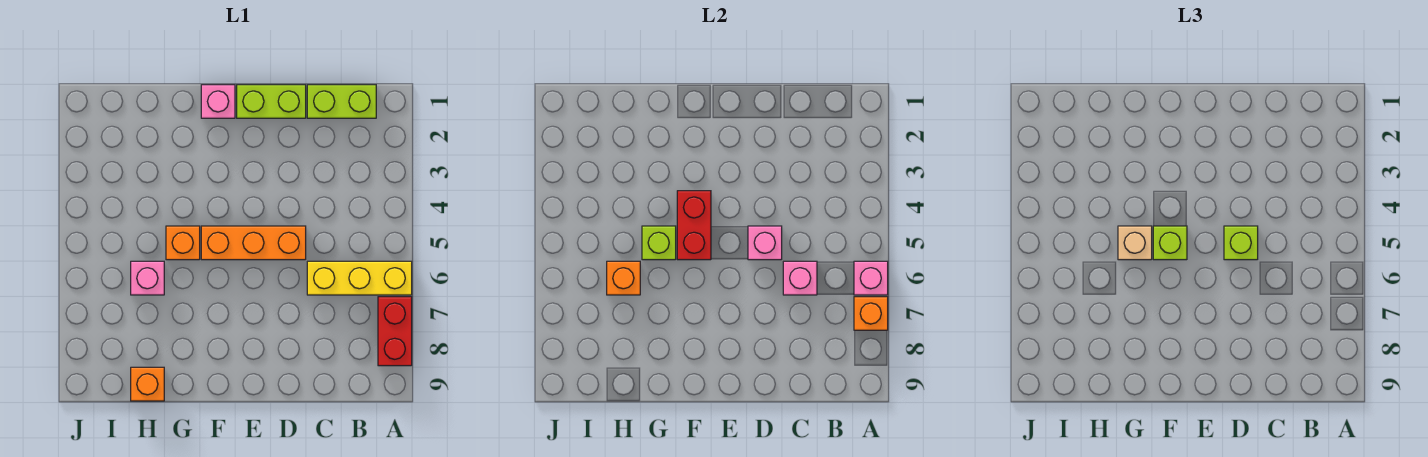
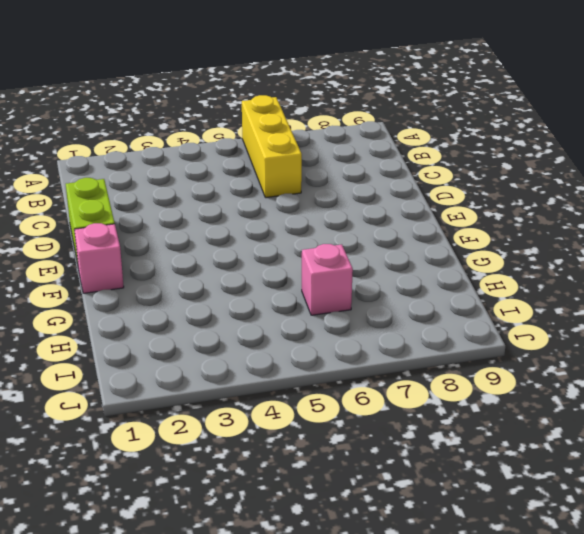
none -> red 1x2 brick [378,297,412,366]
none -> lime 1x2 brick [307,85,376,118]
none -> orange 1x3 brick [201,226,306,260]

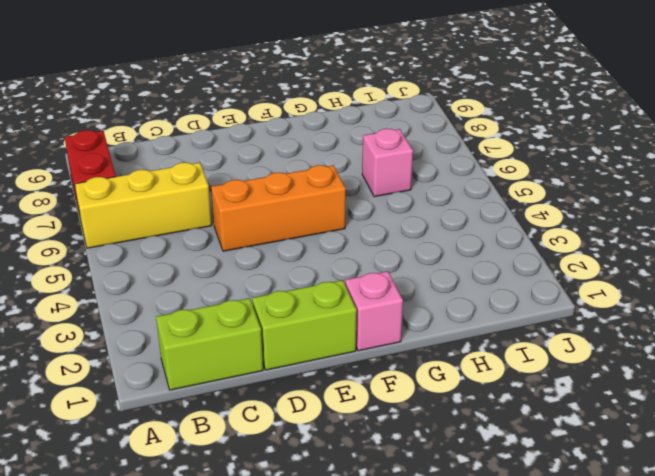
none -> orange 1x1 brick [166,226,200,260]
none -> orange 1x1 brick [131,367,164,401]
none -> pink 1x1 brick [854,261,888,295]

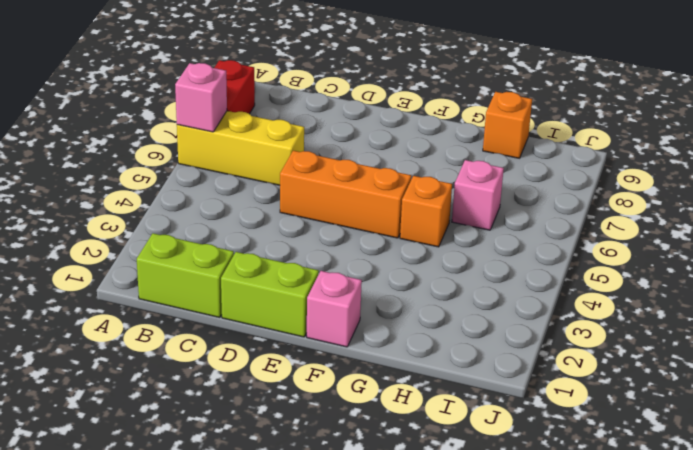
none -> orange 1x1 brick [854,297,888,330]
none -> pink 1x1 brick [783,261,817,295]
none -> pink 1x1 brick [748,226,782,260]

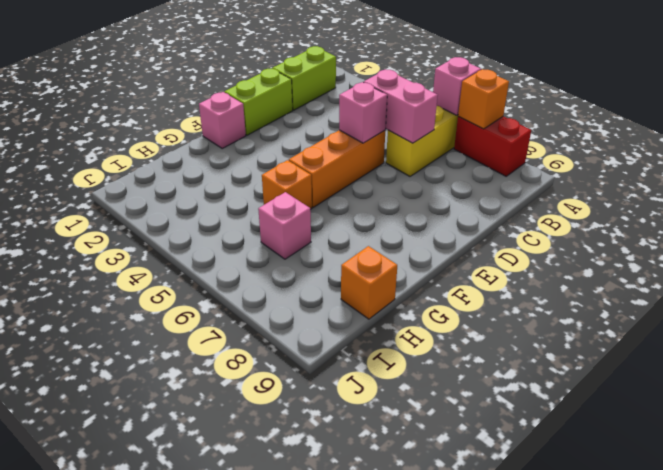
pink 1x2 brick [364,70,438,143] -> pink 1x1 brick [783,261,817,295]
none -> red 1x2 brick [677,191,711,260]
none -> lime 1x1 brick [642,226,676,260]
none -> orange 1x1 brick [607,261,640,295]

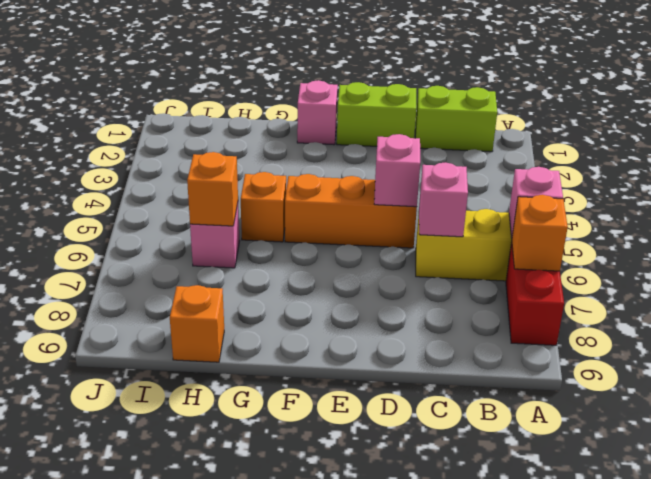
none -> red 1x2 brick [677,191,711,260]
none -> lime 1x1 brick [642,226,676,260]
none -> lime 1x1 brick [1224,226,1258,260]

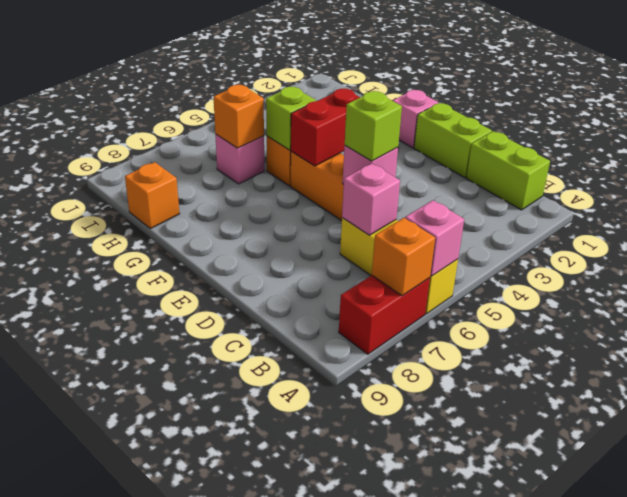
none -> lime 1x1 brick [1153,226,1187,260]
none -> tan 1x1 brick [1118,226,1152,260]

